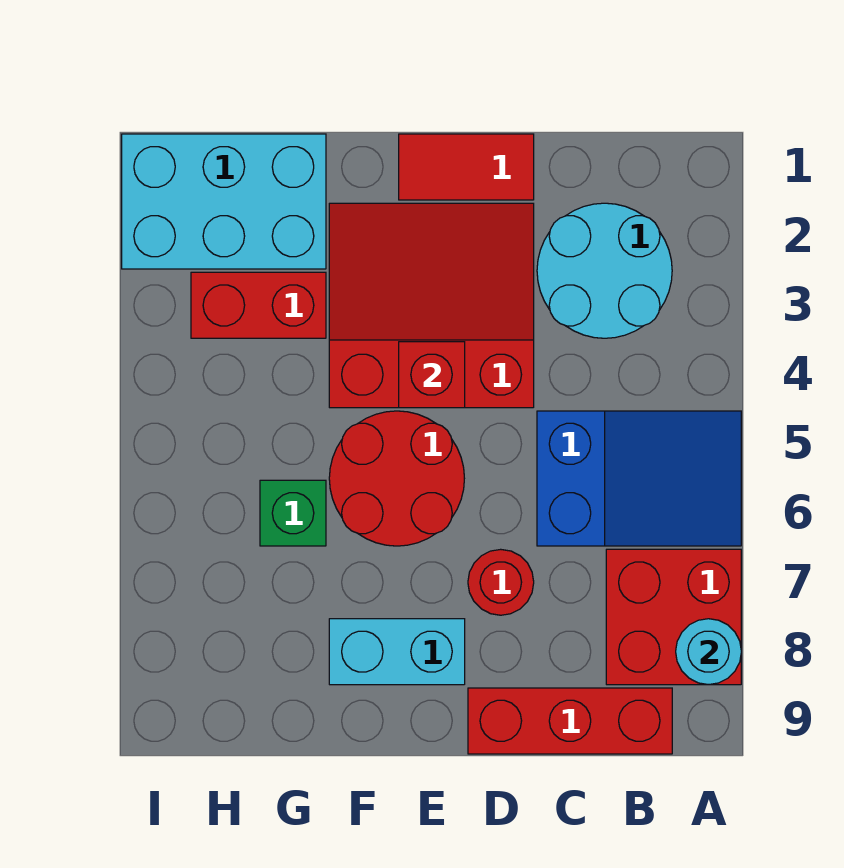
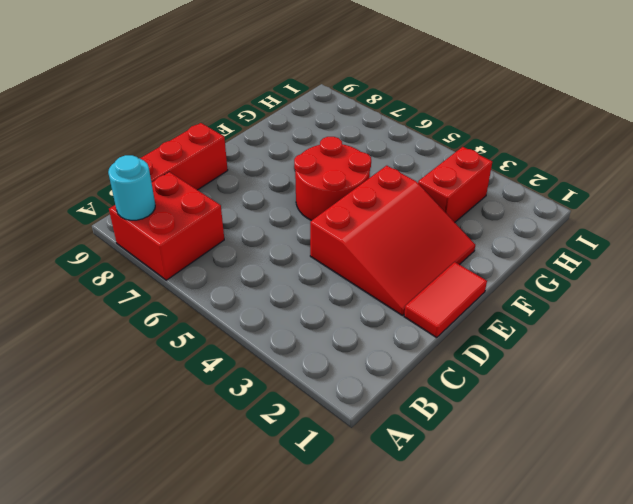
none -> blue 2x3 slope [537,411,741,546]
none -> cyan 2x2 round brick [537,203,672,338]
none -> red 1x1 round brick [468,549,534,615]

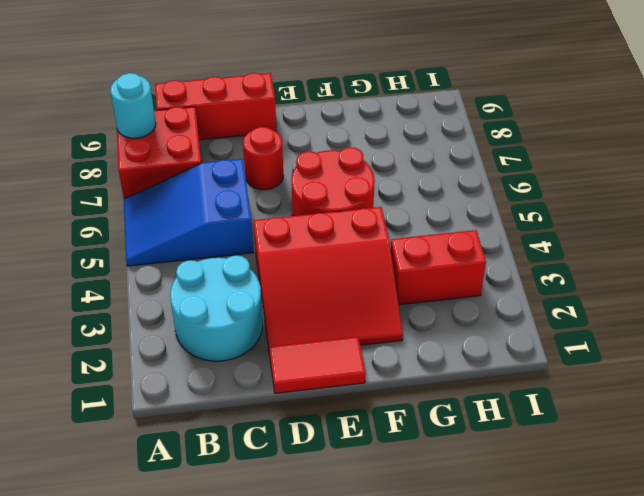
none -> cyan 1x2 brick [329,619,465,685]
none -> cyan 2x3 brick [122,134,326,269]
none -> green 1x1 brick [260,480,326,546]

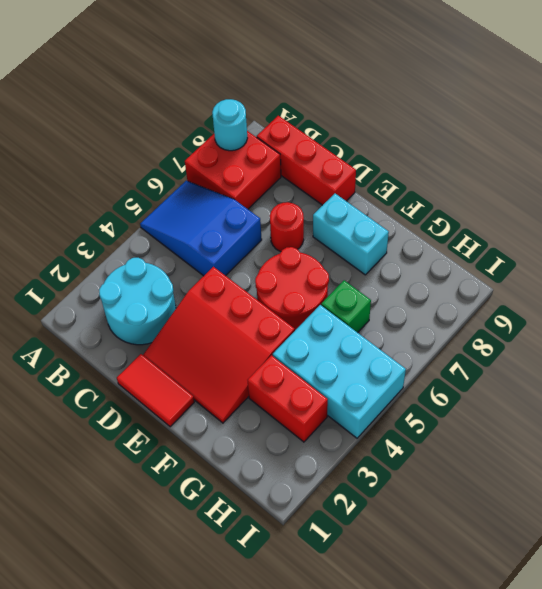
cyan 2x3 brick [273,305,406,438] -> cyan 2x3 brick moved to [122,134,326,269]
none -> red 1x1 brick [399,342,465,408]

